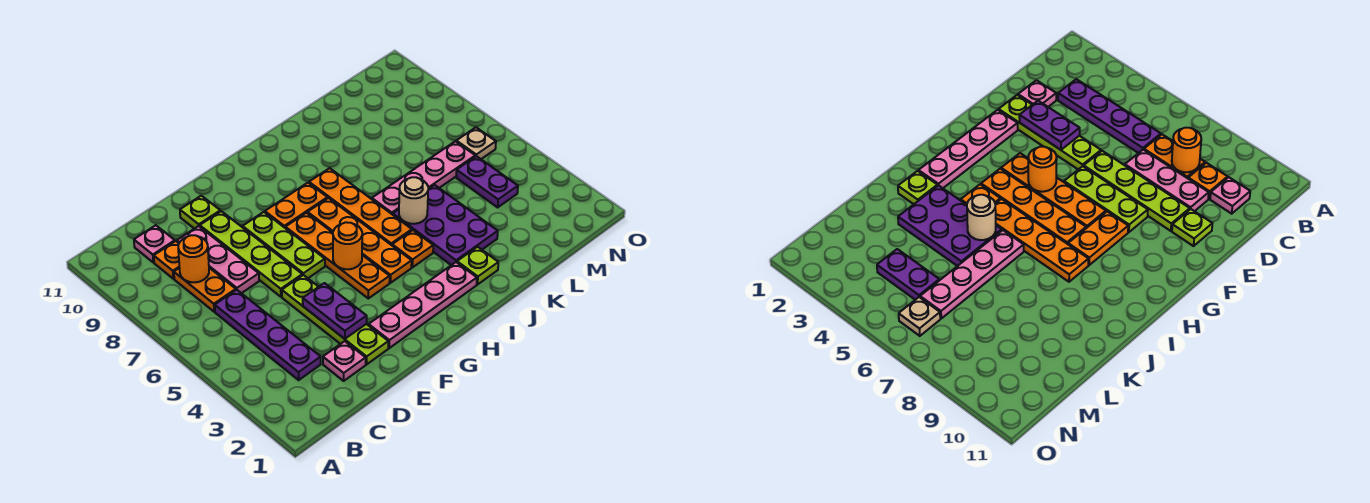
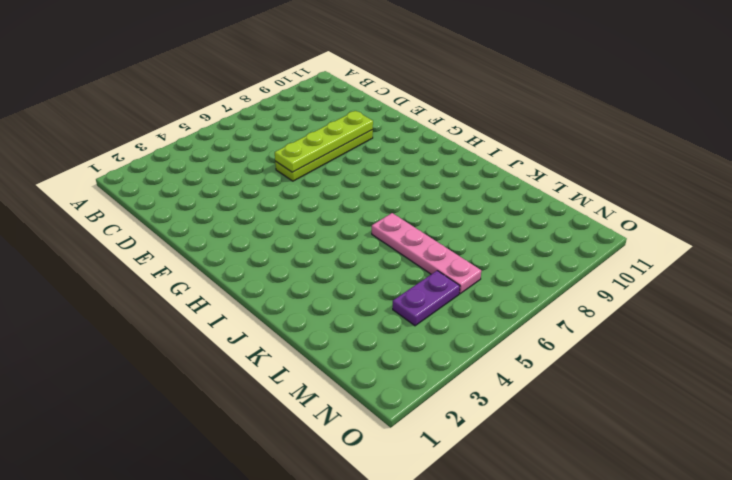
lime 1x4 plate [275,111,373,172] -> lime 1x4 plate moved to [282,275,388,364]
none -> purple 1x4 plate [215,290,321,380]
none -> orange 1x2 plate [174,268,236,312]
none -> orange 1x1 plate [154,241,180,279]

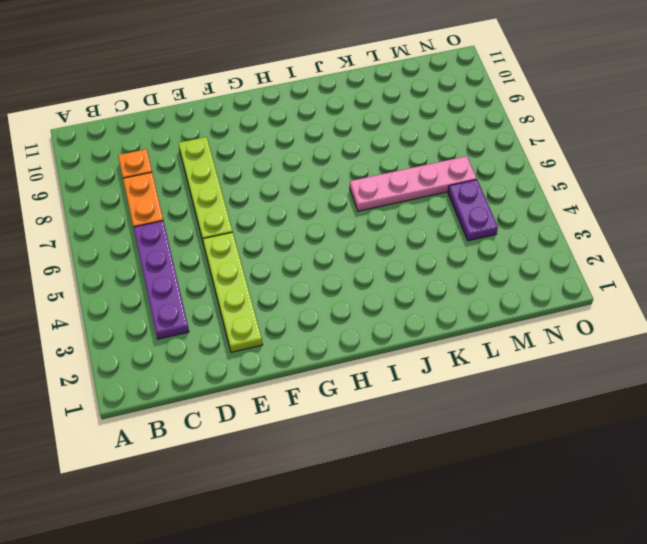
none -> pink 1x1 plate [134,225,175,263]
none -> pink 1x1 plate [323,341,366,381]
none -> pink 1x3 plate [177,226,259,293]

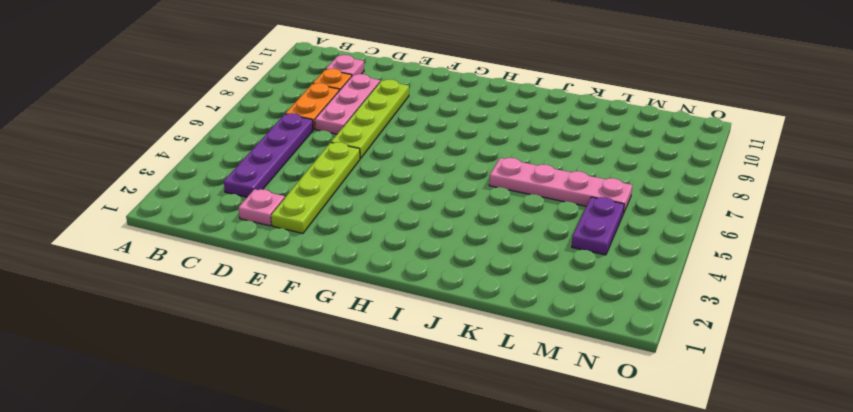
none -> lime 1x1 plate [180,196,220,229]
none -> pink 1x4 plate [369,262,477,348]
none -> lime 1x3 plate [243,212,325,278]

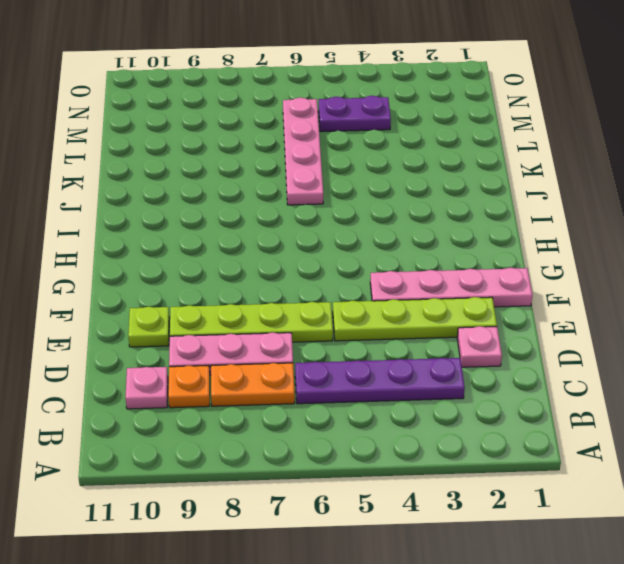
pink 1x4 plate [370,268,532,307] -> pink 1x4 plate turned to [369,262,477,348]
none -> lime 1x3 plate [243,212,325,278]
none -> orange 1x4 plate [285,213,390,298]
none -> orange 1x2 plate [265,183,327,228]

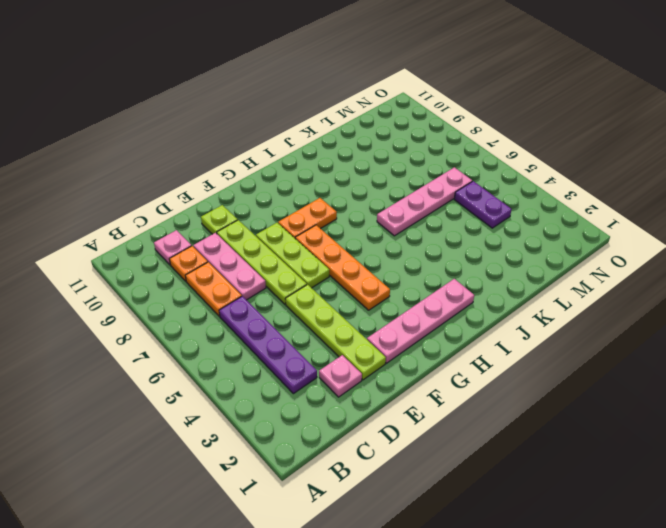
none -> orange 1x4 plate [308,198,412,283]
none -> orange 1x1 plate [392,230,433,267]
none -> orange 1x4 plate [309,168,412,245]

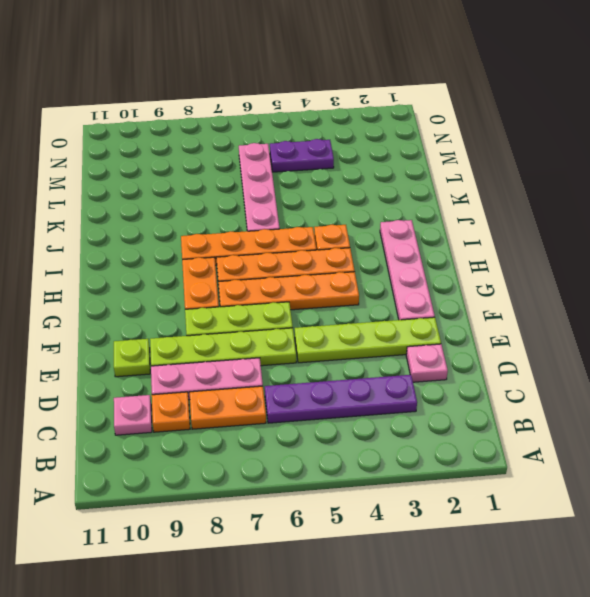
none -> lime 1x1 plate [457,247,498,285]
none -> purple 2x3 plate [393,185,498,265]
none -> tan 1x1 plate [456,128,496,159]

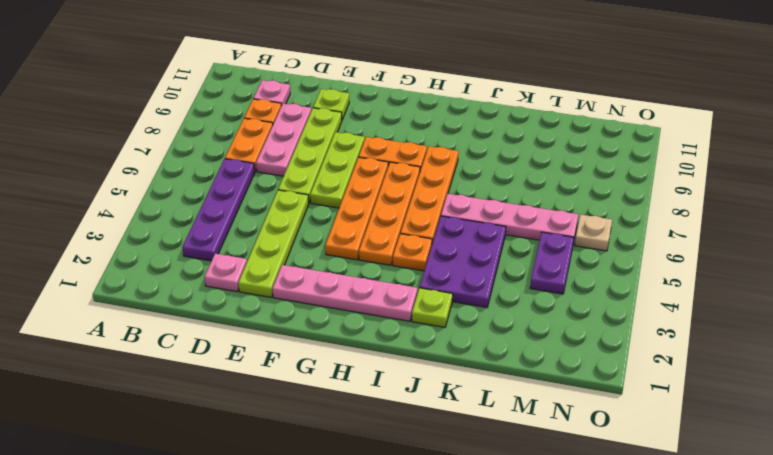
none -> orange 1x1 round brick [178,235,209,282]
none -> purple 1x2 plate [303,283,367,339]
none -> orange 1x1 round brick [333,222,362,269]

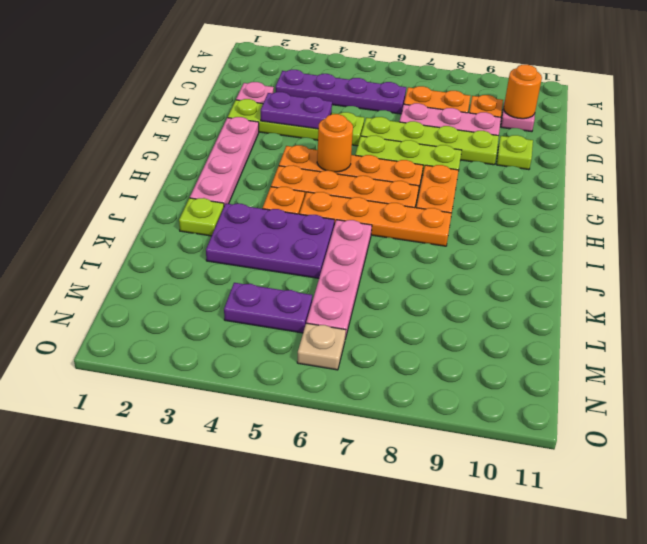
orange 1x1 round brick [504,65,542,119] -> orange 1x1 round brick moved to [178,235,209,282]
none -> tan 1x1 round brick [399,177,428,224]

